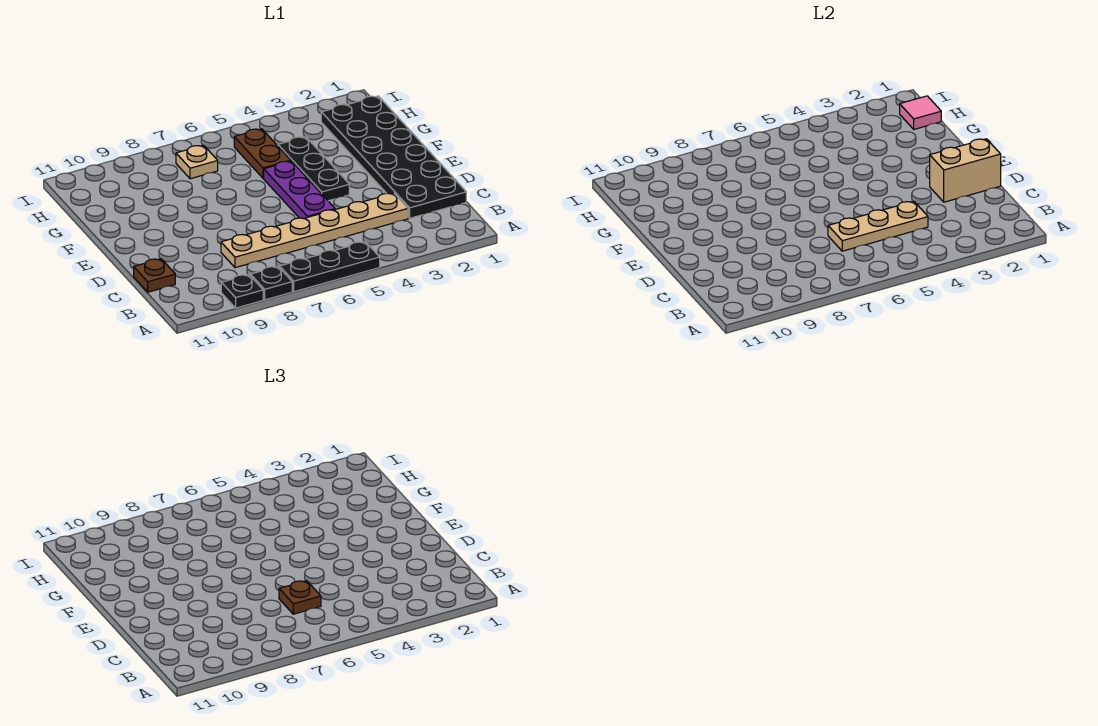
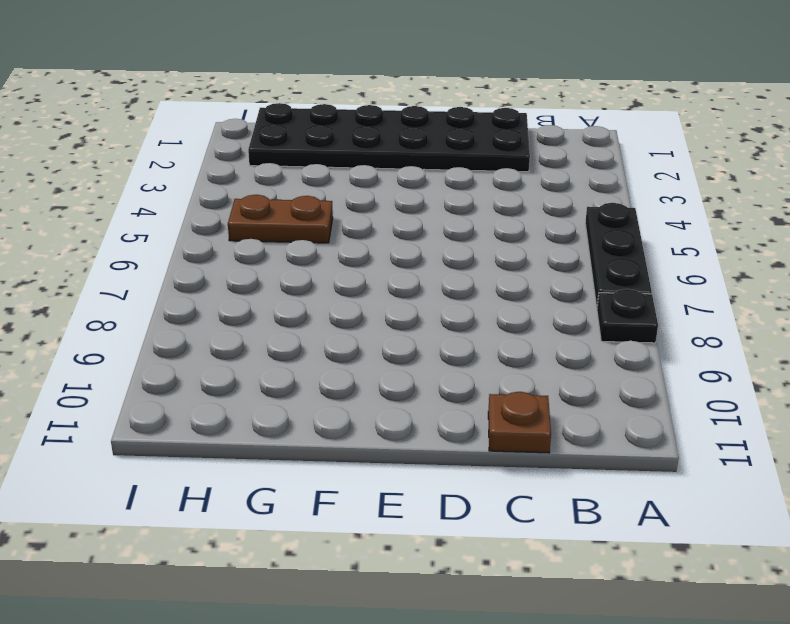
none -> black 1x1 plate [221,275,263,308]
none -> tan 1x6 plate [221,193,408,268]
none -> purple 1x3 plate [264,161,335,219]

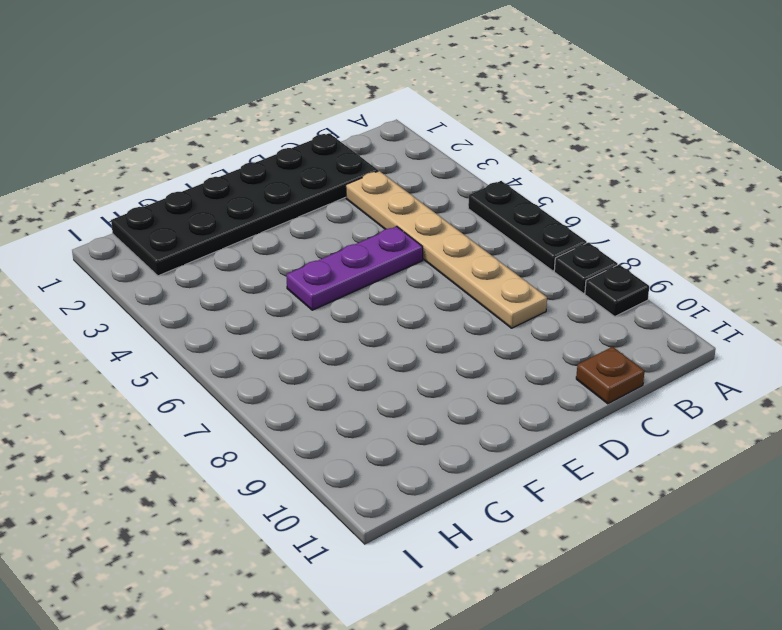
none -> black 1x3 plate [278,137,349,201]
none -> brown 1x2 plate [234,129,291,178]
none -> tan 1x1 plate [176,145,218,179]

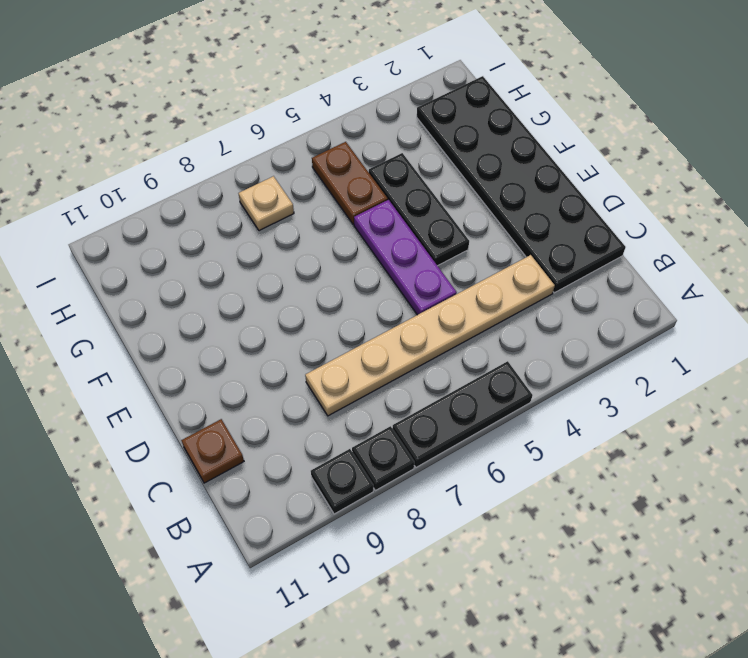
none -> tan 1x3 plate [828,201,928,251]
none -> tan 1x2 brick [930,139,1001,202]
none -> pink 1x1 tile [900,96,941,129]

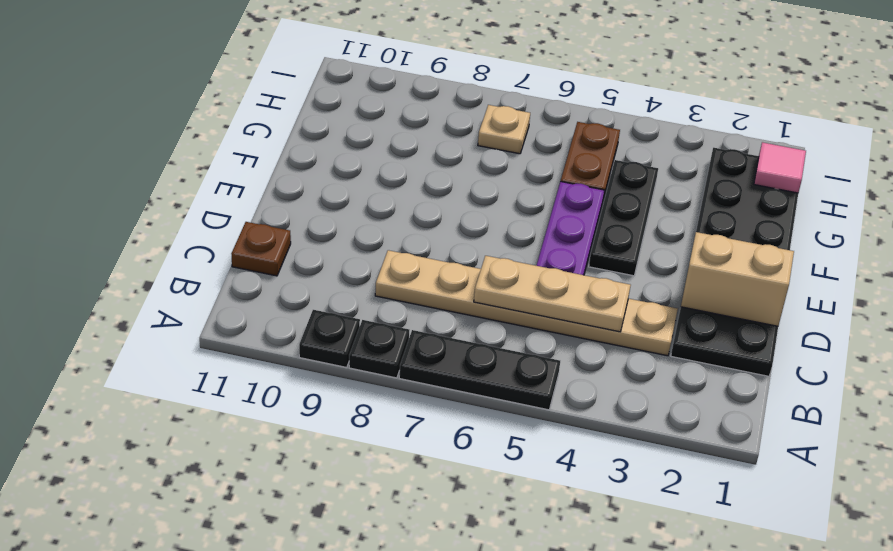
none -> brown 1x1 plate [279,581,321,614]

